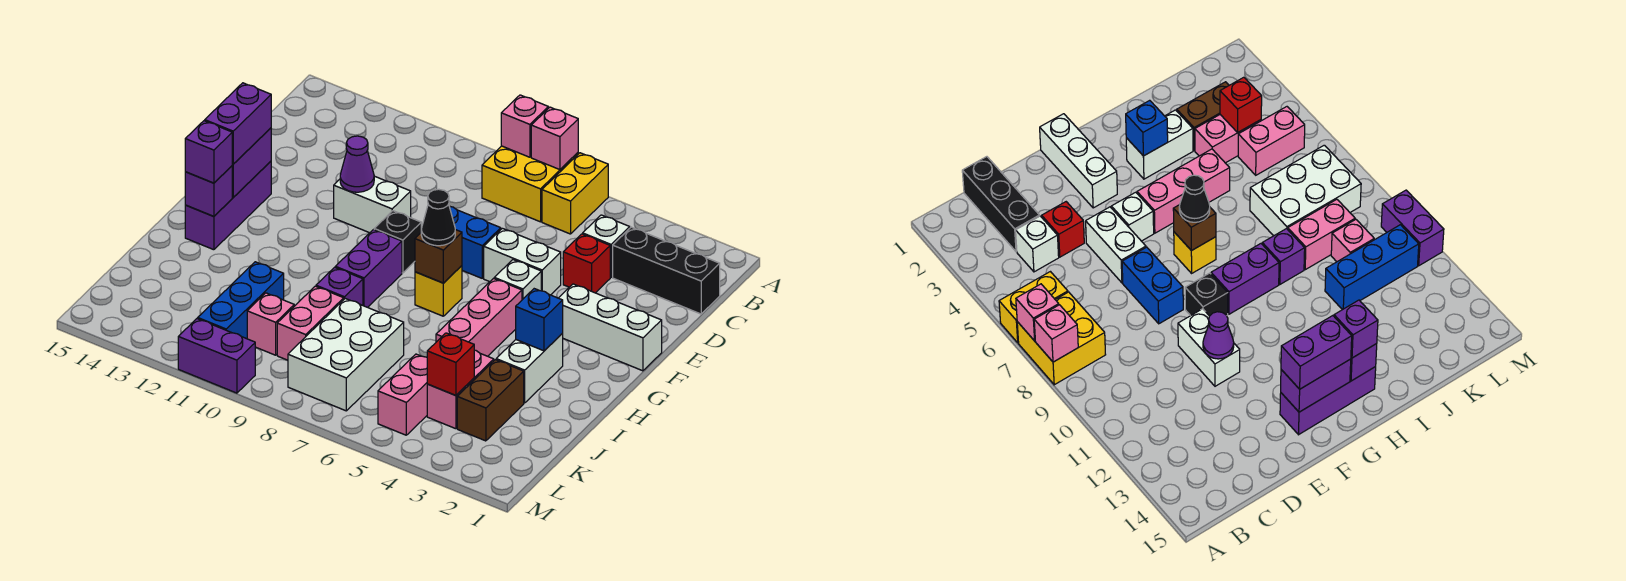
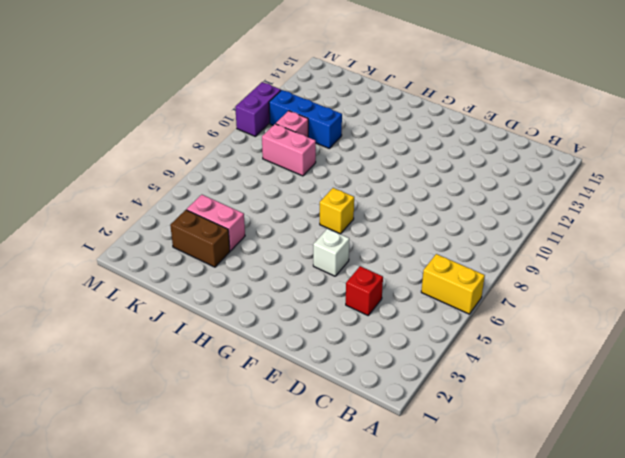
none -> yellow 2x2 brick [482,146,578,222]
none -> black 1x3 brick [613,227,720,314]
none -> white 1x1 brick [583,215,630,277]
none -> white 1x2 brick [484,228,561,295]

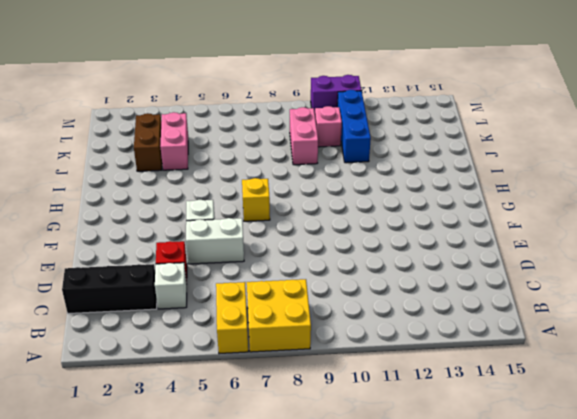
none -> blue 1x2 brick [449,206,501,278]
none -> white 1x2 brick [334,176,411,233]
none -> white 1x3 brick [559,284,662,371]
none -> black 1x1 brick [374,211,421,273]

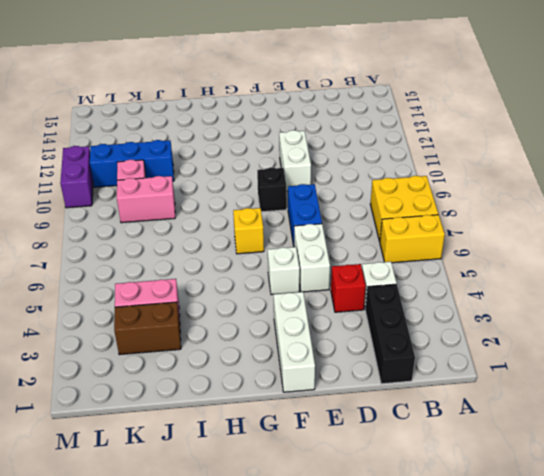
none -> purple 1x3 brick [185,161,271,250]
none -> pink 1x3 brick [436,278,522,356]
none -> purple 1x2 brick [335,230,402,307]
none -> white 1x2 brick [496,334,563,403]

